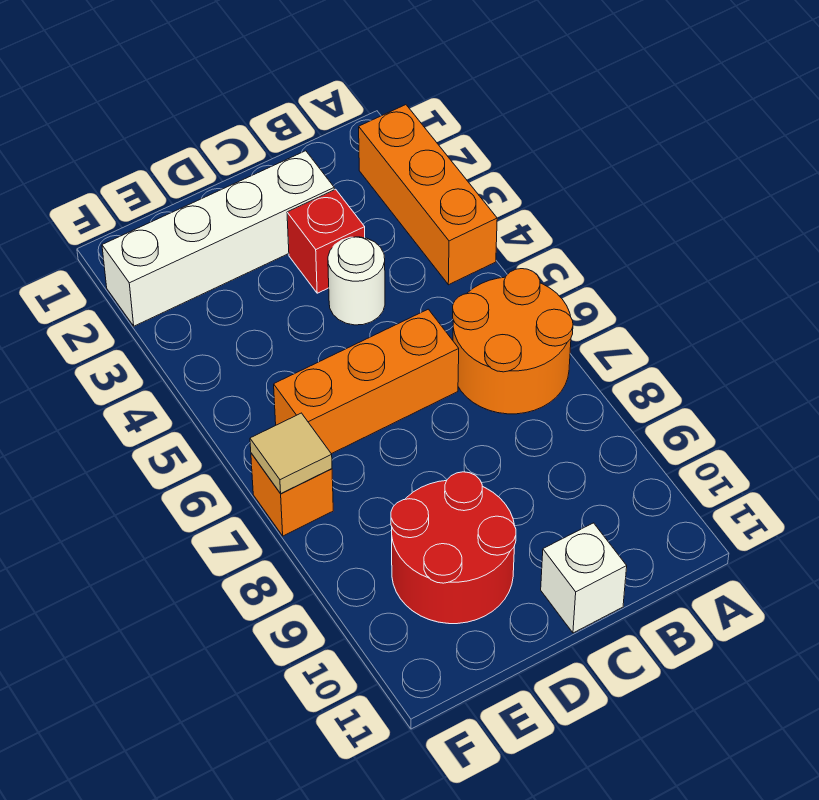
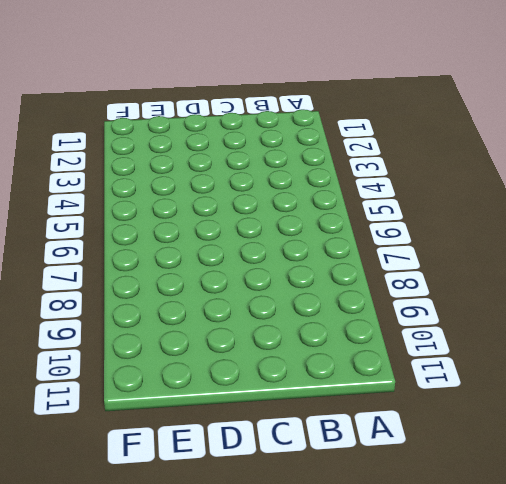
none -> orange 1x3 brick [359,105,497,285]
none -> orange 2x2 round brick [453,269,573,414]

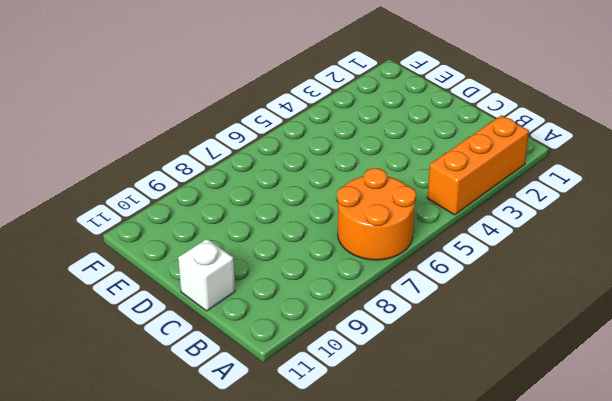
none -> white 1x4 brick [102,151,334,326]
none -> red 1x1 brick [287,189,365,293]

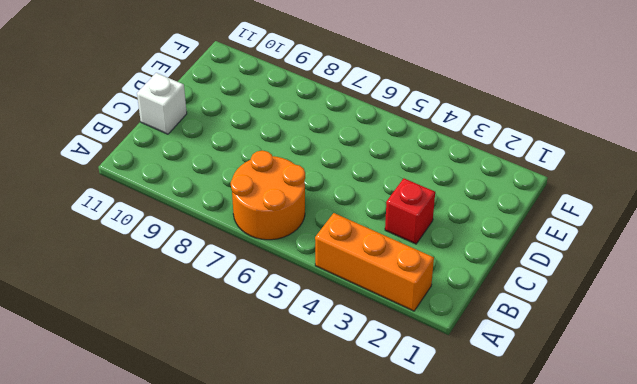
none -> white 1x4 brick [102,151,334,326]
none -> white 1x1 round brick [328,237,385,325]

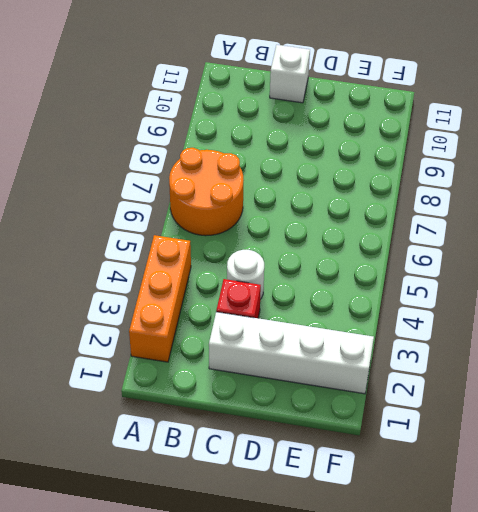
none -> orange 1x3 brick [274,309,459,454]
none -> red 2x2 round brick [391,472,516,624]

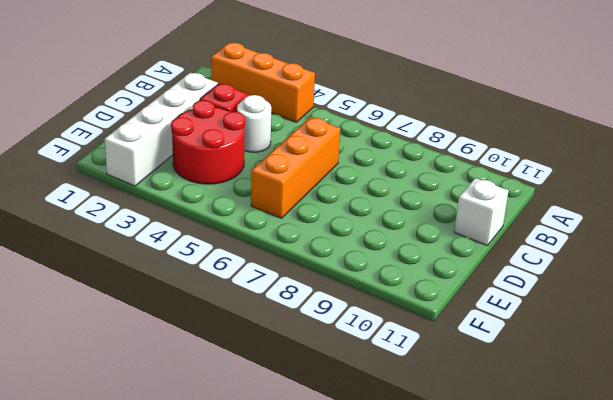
red 2x2 round brick [171,100,245,184] -> red 2x2 round brick moved to [391,472,516,624]
none -> orange 2x2 round brick [453,269,573,414]
none -> orange 1x1 brick [251,453,333,536]

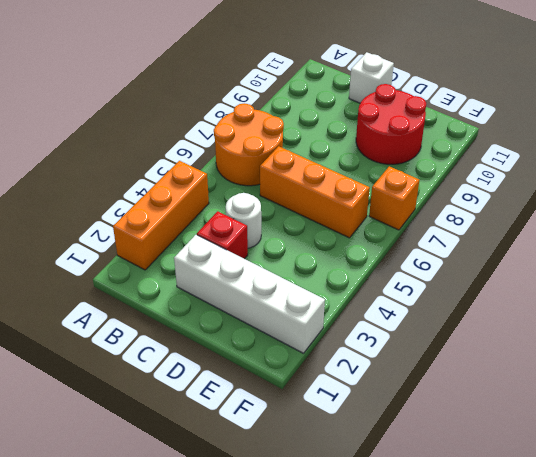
none -> tan 1x1 tile [250,413,332,494]

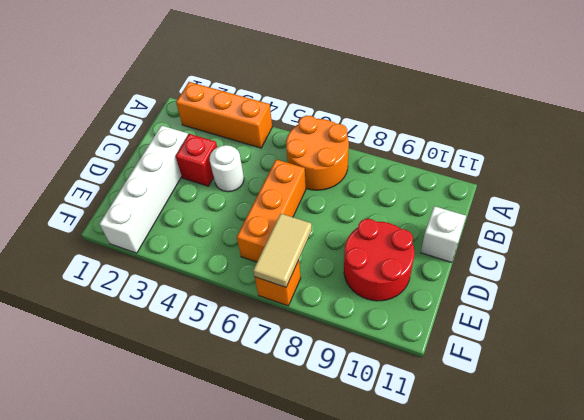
tan 1x2 tile [253,214,312,287] -> tan 1x1 tile [250,413,332,494]

